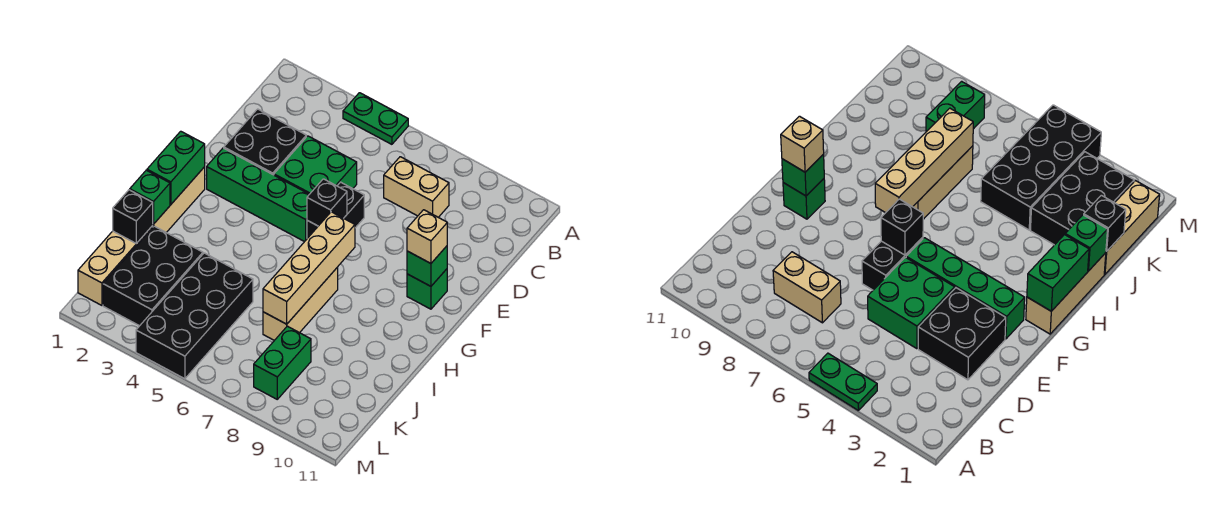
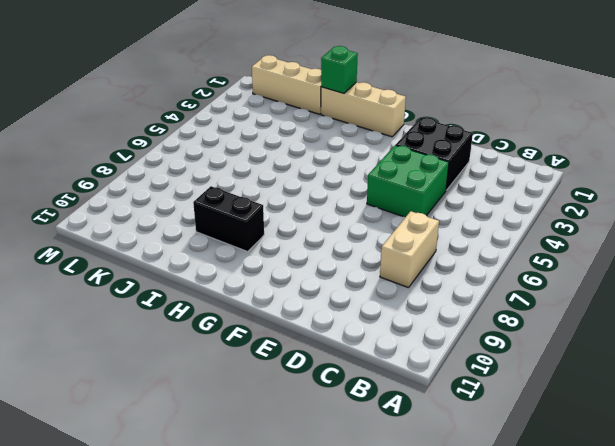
black 1x2 brick [193,186,264,252] -> black 1x2 brick moved to [307,182,364,238]
none -> green 1x2 plate [343,93,408,144]
none -> green 1x4 brick [207,148,309,242]
none -> green 1x1 brick [407,269,447,309]

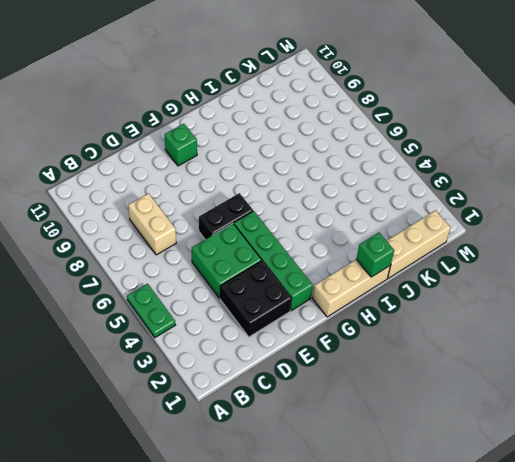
none -> tan 1x3 brick [263,267,338,340]
none -> black 2x3 brick [103,226,203,326]
none -> black 2x4 brick [136,253,253,379]

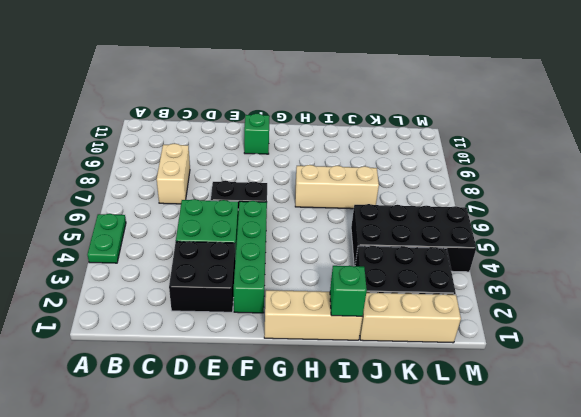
none -> green 1x2 brick [254,326,311,399]
none -> black 1x1 brick [307,179,347,226]
none -> green 1x1 brick [407,246,447,286]

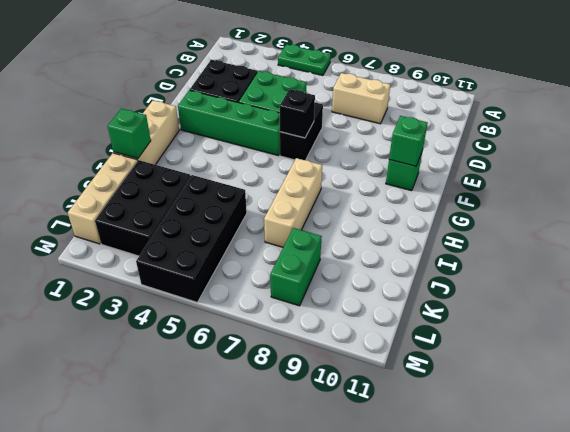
none -> green 1x2 brick [147,131,205,204]
none -> tan 1x4 brick [263,212,355,324]
none -> black 1x1 brick [113,190,153,244]

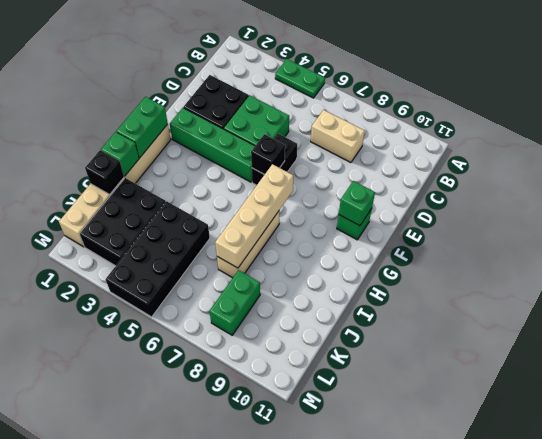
none -> tan 1x1 brick [407,210,447,263]

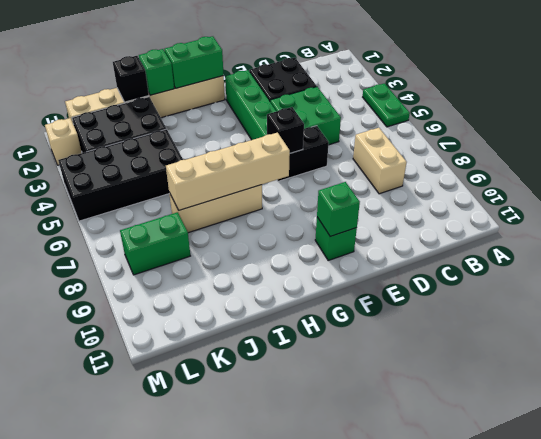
tan 1x1 brick [45,118,82,165] -> tan 1x1 brick moved to [407,210,447,263]

